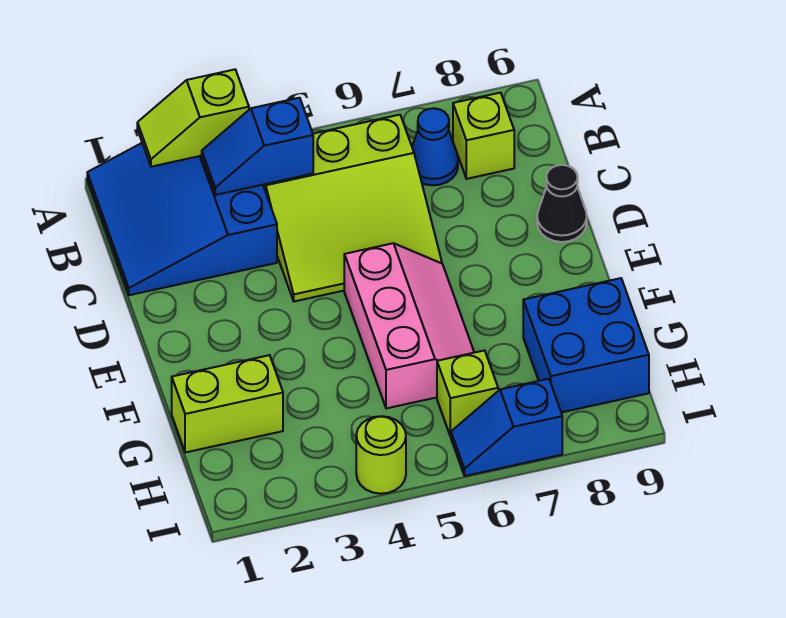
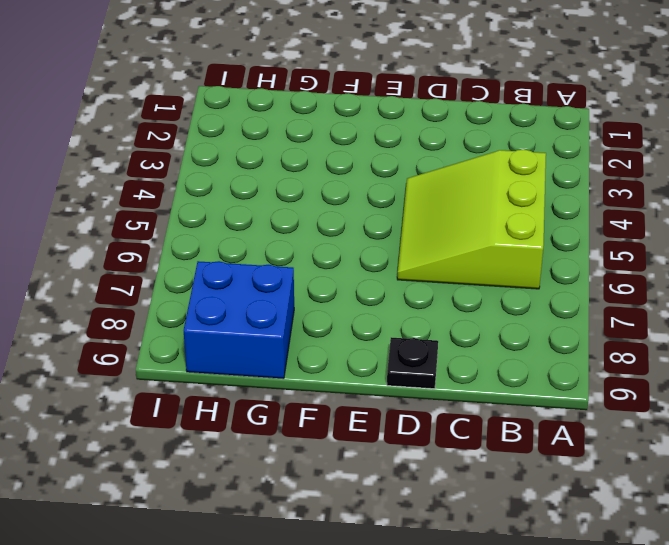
black 1x1 plate [387,337,438,389] -> black 1x1 cone [537,165,587,242]
none -> blue 3x3 slope [87,143,277,295]
none -> blue 1x1 cone [412,108,458,185]
none -> lime 1x1 brick [453,93,514,179]

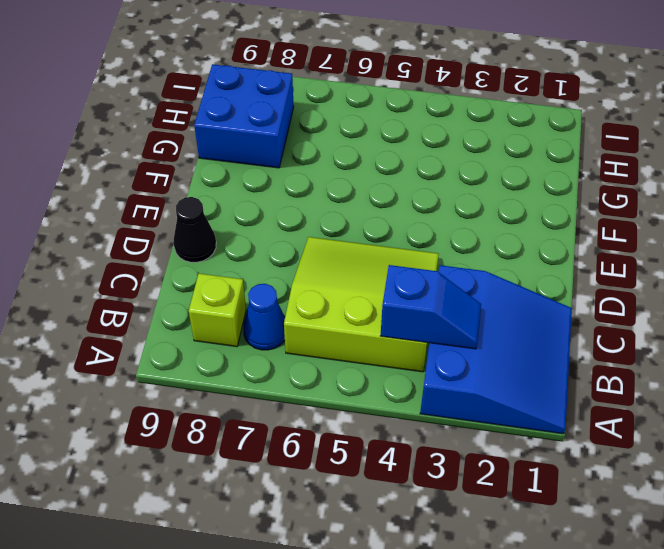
none -> pink 2x3 slope [344,243,474,408]
none -> lime 1x2 brick [172,355,283,453]
none -> lime 1x1 brick [437,350,498,437]

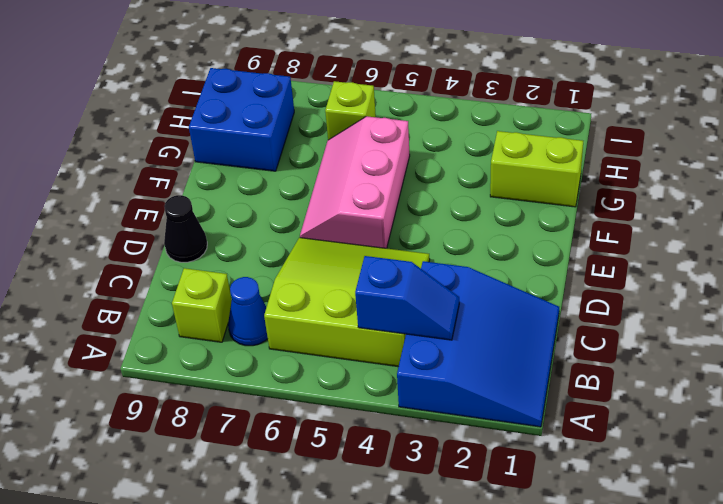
none -> lime 1x1 round brick [356,416,406,494]
none -> blue 1x2 slope [451,379,562,476]
none -> lime 1x2 slope [137,69,249,167]

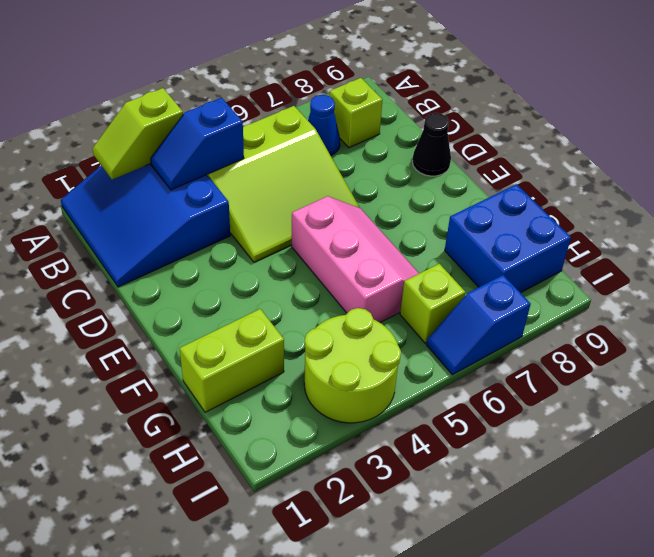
lime 2x2 round brick [304,308,401,423] -> lime 1x1 round brick [356,416,406,494]

